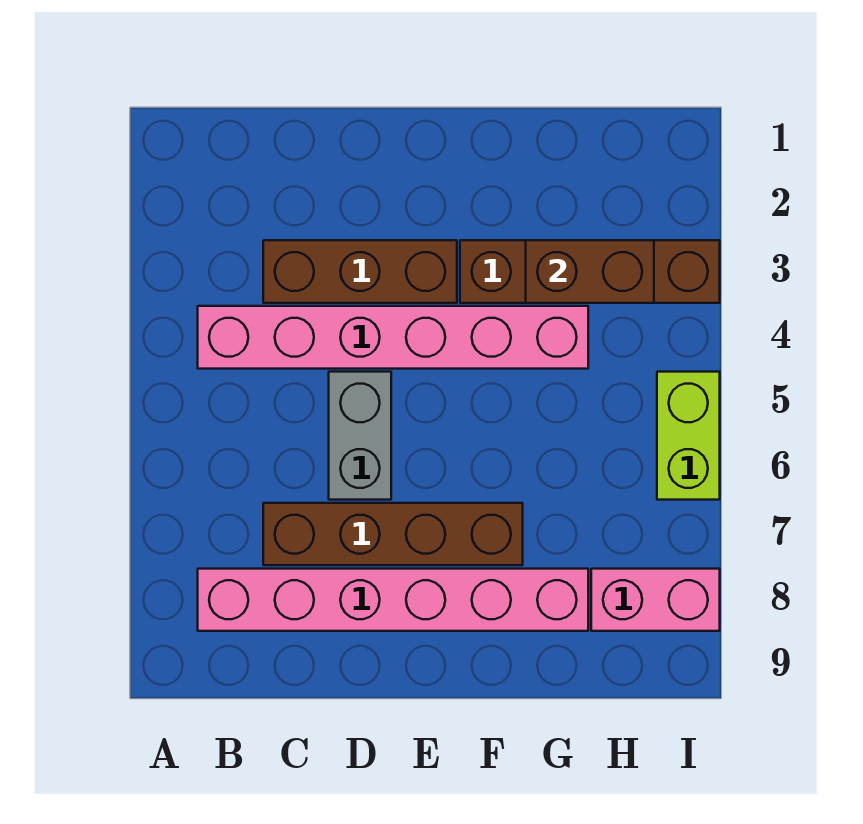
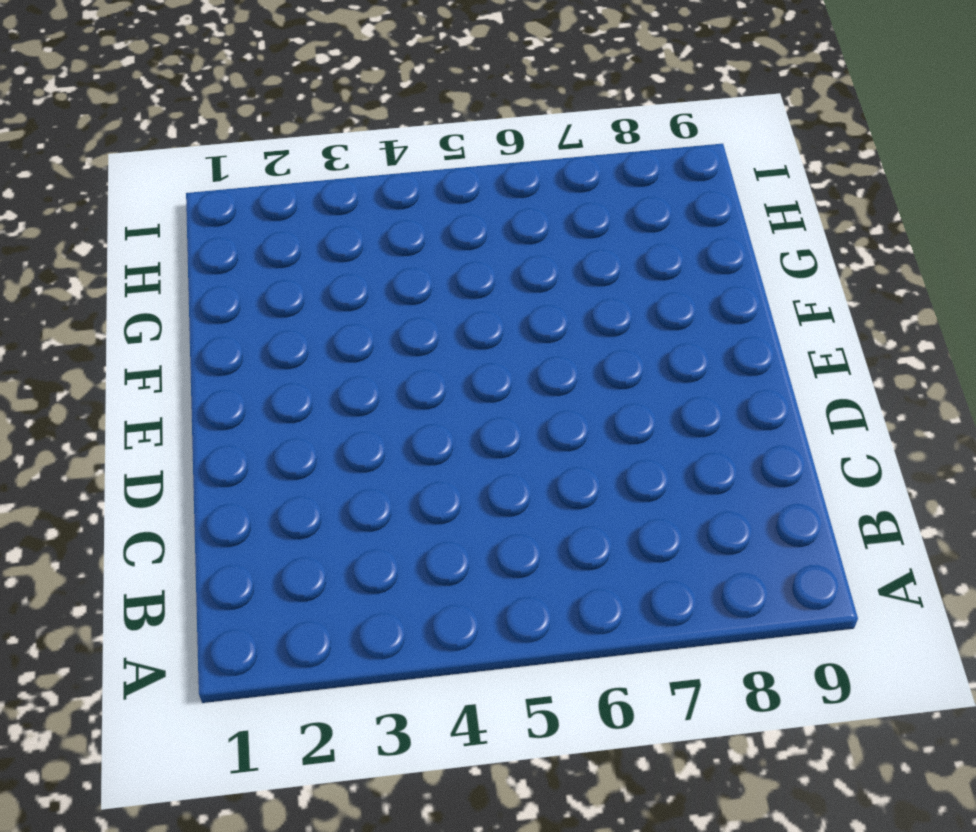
none -> pink 1x6 brick [198,306,588,369]
none -> pink 1x6 brick [198,569,588,631]

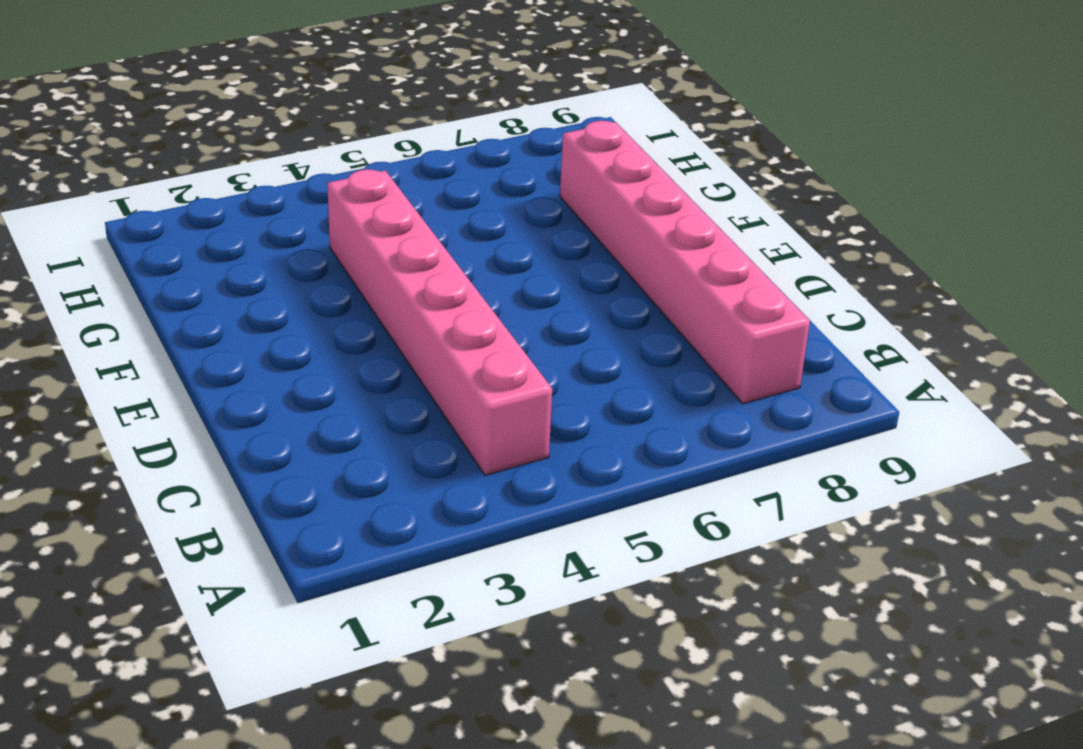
none -> brown 1x3 brick [263,240,457,303]
none -> brown 1x4 brick [263,503,523,565]

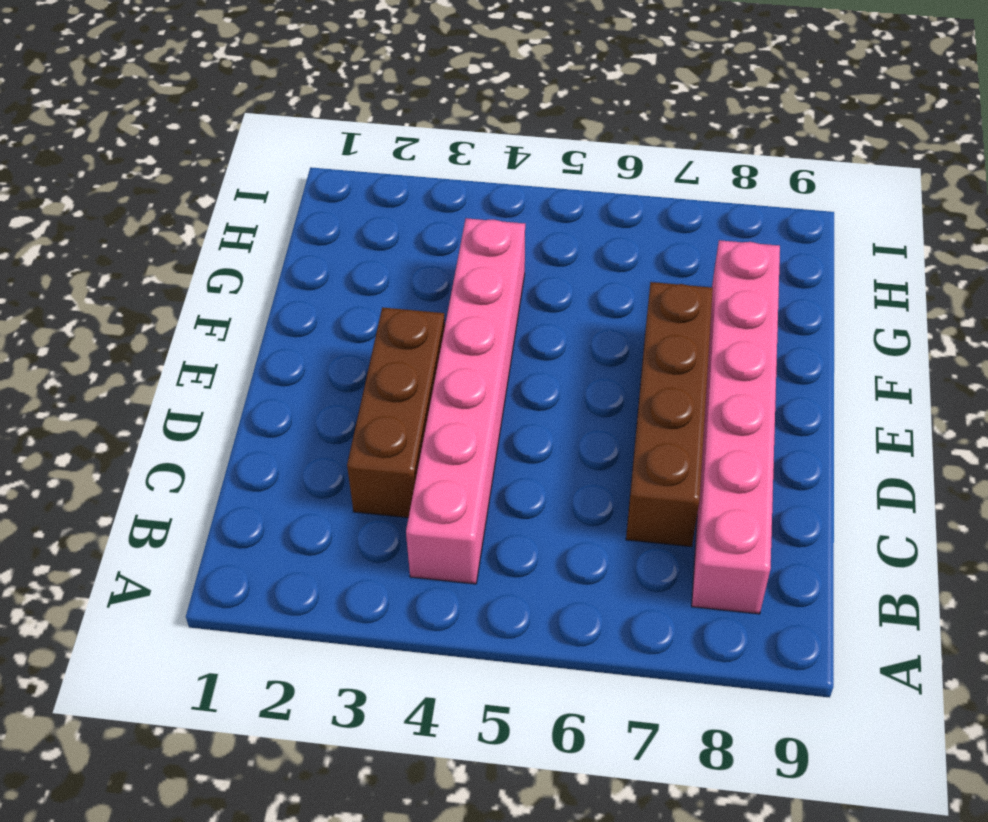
none -> grey 1x2 brick [329,372,391,500]
none -> brown 1x4 brick [460,240,720,303]

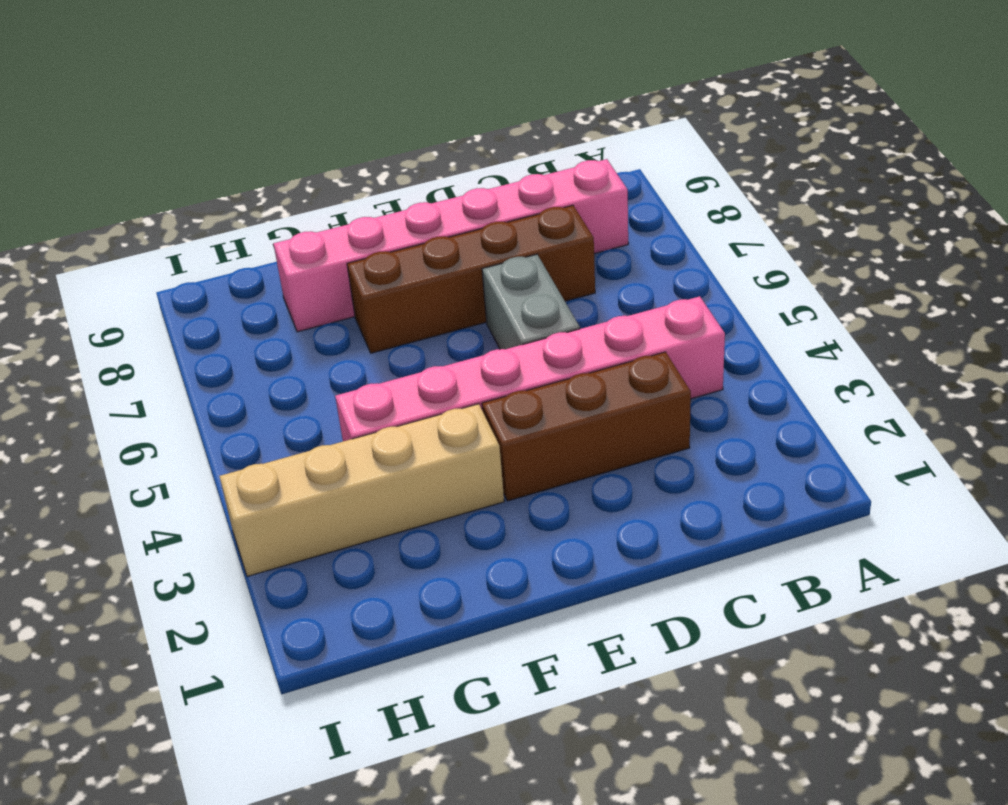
tan 1x4 brick [219,404,504,576] -> brown 1x4 brick [460,240,720,303]
none -> pink 1x2 brick [591,569,720,631]
none -> lime 1x2 brick [657,372,720,500]

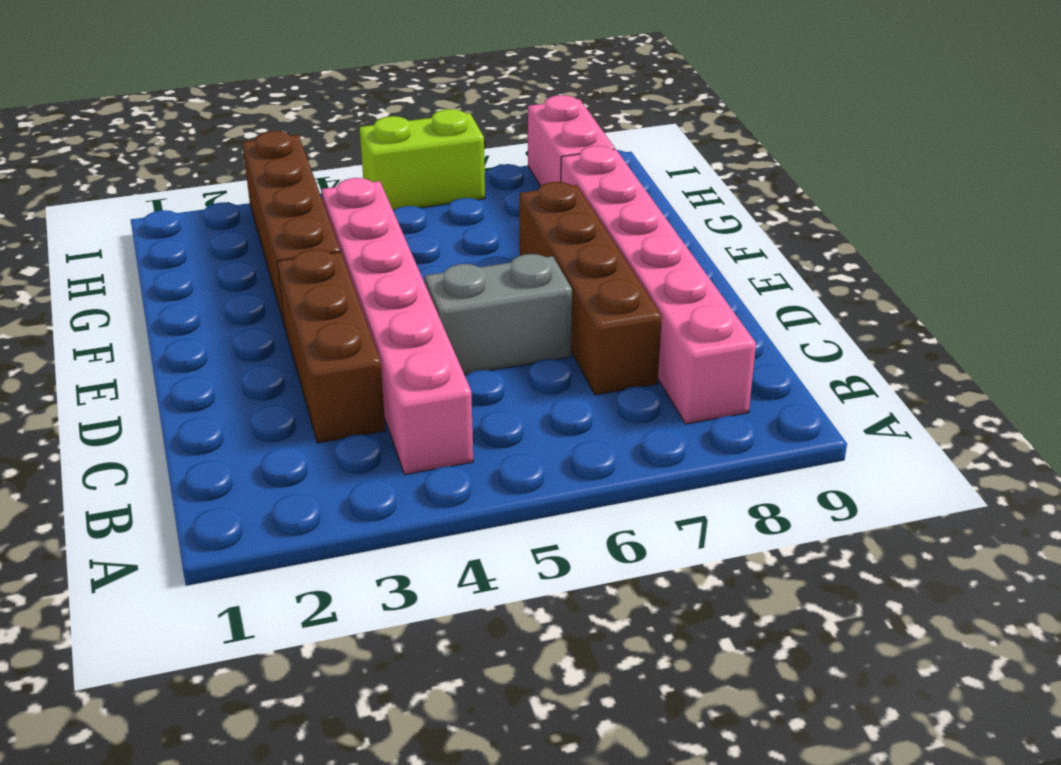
none -> brown 1x2 brick [526,240,654,303]

